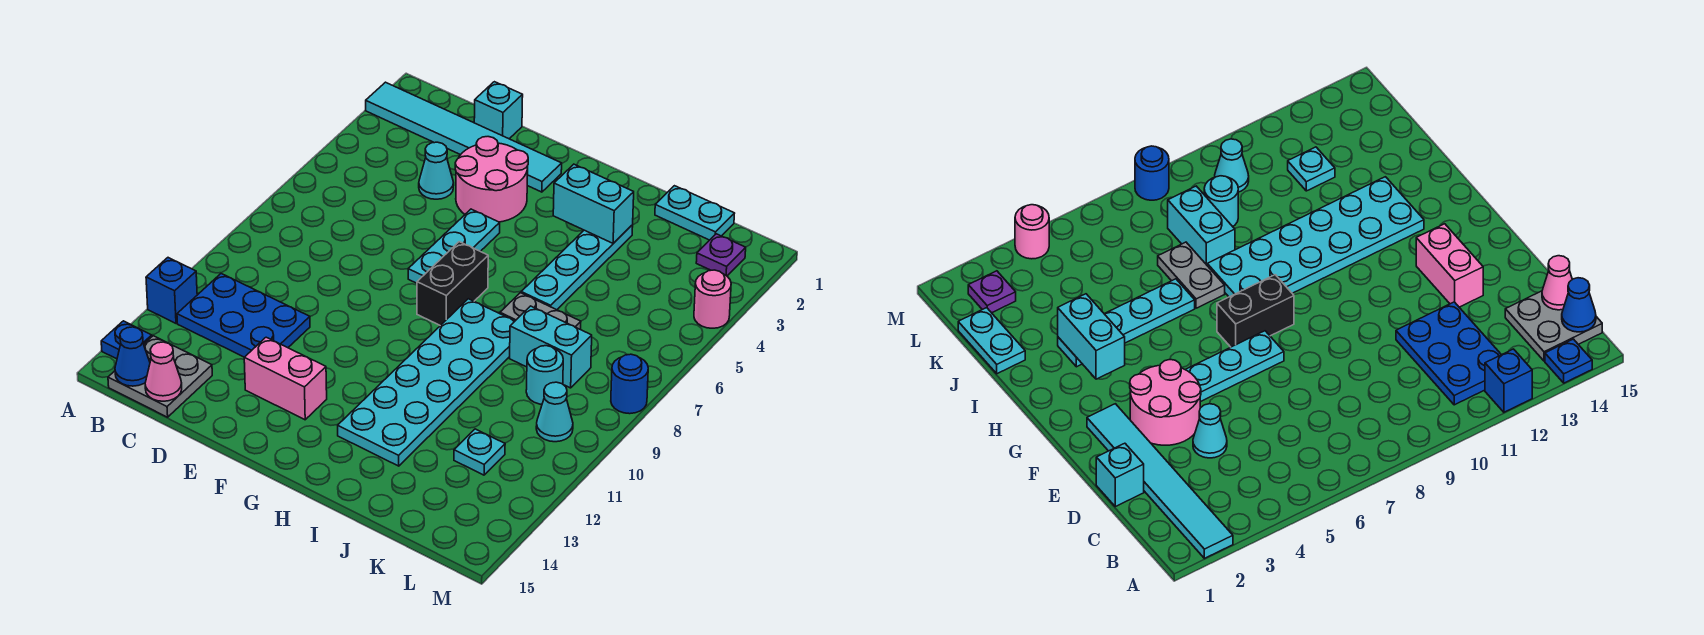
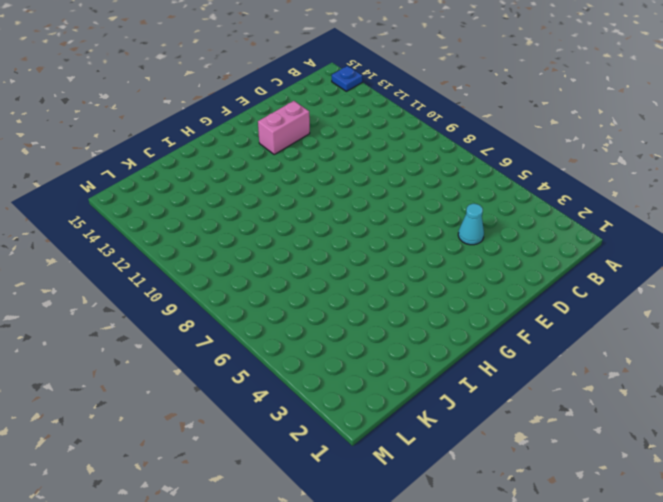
none -> cyan 1x6 tile [366,82,562,192]
none -> blue 1x1 brick [146,258,197,323]
none -> blue 2x3 plate [177,274,310,357]

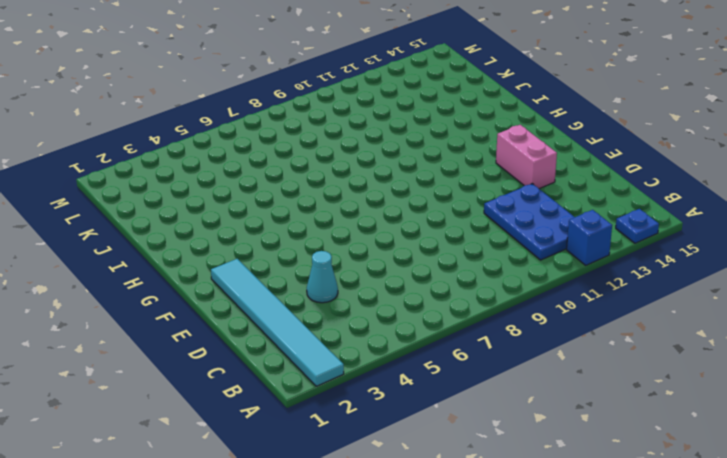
none -> grey 2x2 plate [108,336,212,417]
none -> cyan 1x1 brick [474,82,523,139]
none -> pink 2x2 round brick [455,137,528,222]

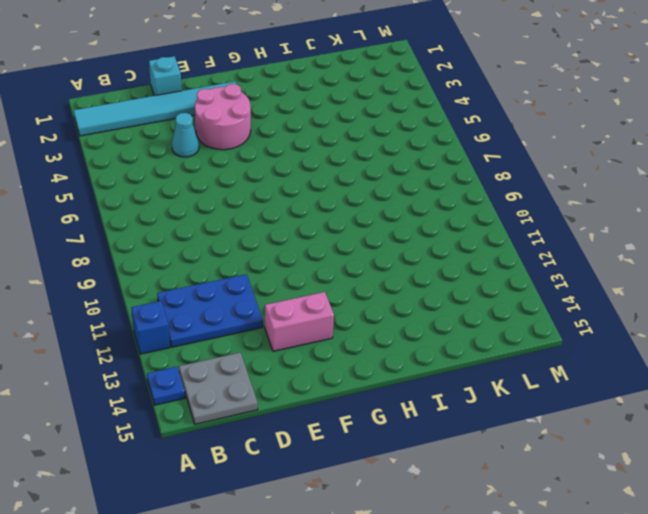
none -> cyan 1x3 plate [408,209,500,283]
none -> black 1x2 brick [417,242,488,326]
none -> cyan 2x6 plate [338,299,515,466]

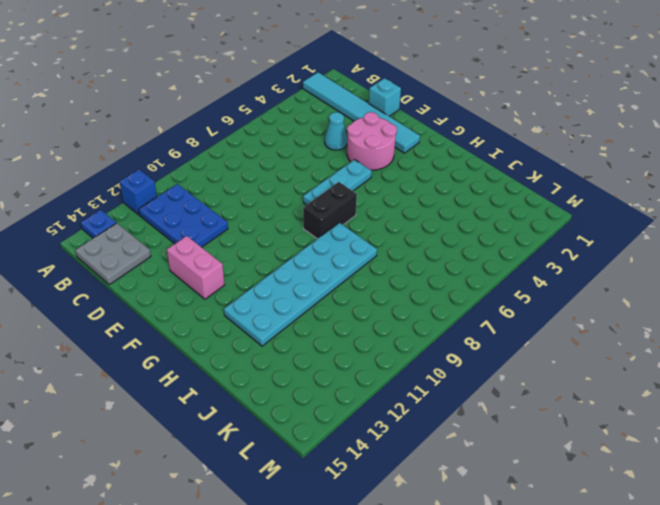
none -> cyan 1x4 plate [521,225,633,310]
none -> grey 1x2 plate [500,293,581,329]
none -> cyan 1x2 plate [655,186,735,240]

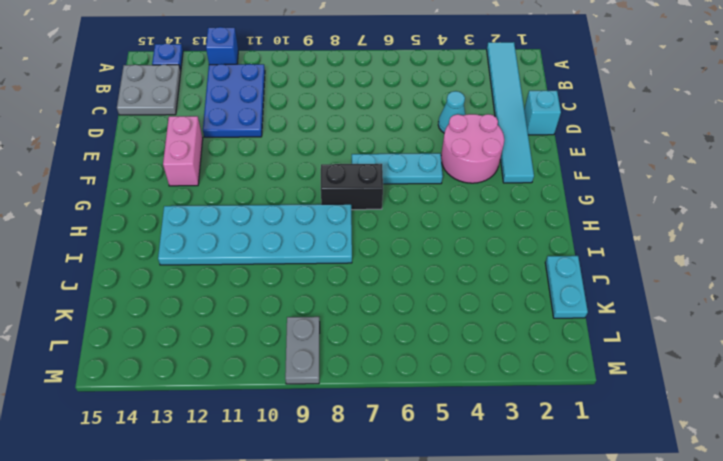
grey 1x2 plate [285,317,320,384] -> grey 1x2 plate moved to [500,293,581,329]
none -> cyan 1x4 plate [521,225,633,310]
none -> cyan 1x2 brick [510,306,592,388]
none -> cyan 1x1 round brick [526,346,563,404]

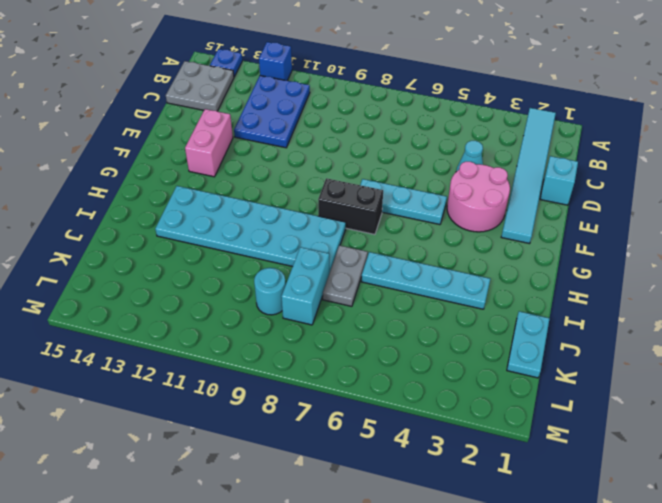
none -> cyan 1x1 plate [454,429,505,475]
none -> purple 1x1 plate [696,234,746,276]
none -> cyan 1x1 cone [536,382,573,442]

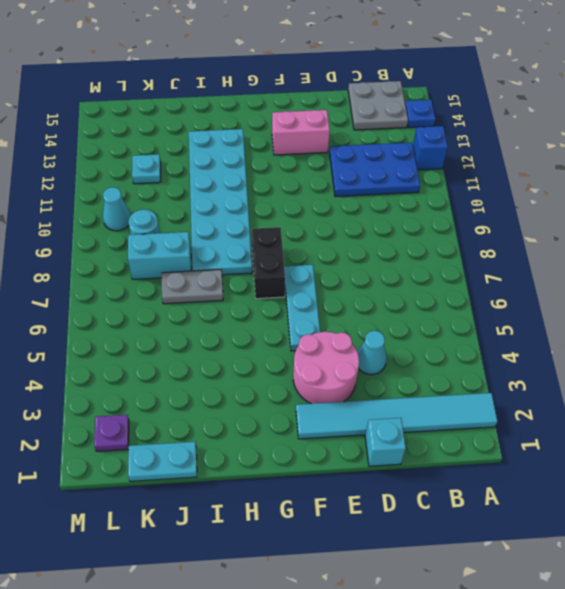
none -> cyan 1x4 plate [521,225,633,310]
none -> pink 1x1 round brick [694,270,731,328]
none -> blue 1x1 round brick [611,354,648,414]

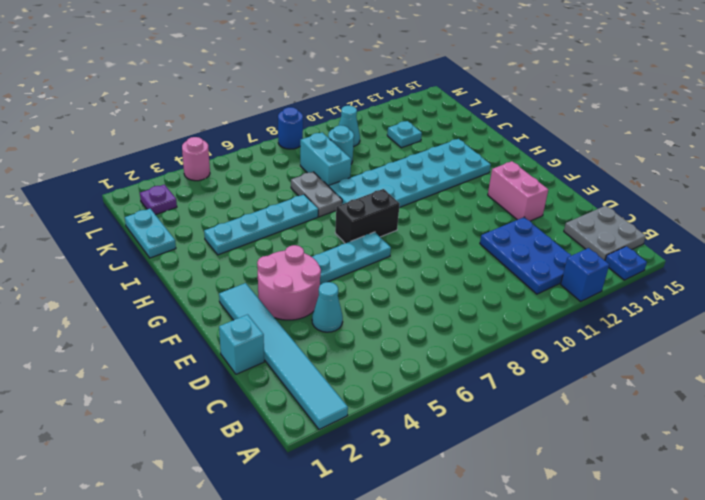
none -> blue 1x1 cone [115,327,150,386]
none -> pink 1x1 cone [145,342,182,401]
none -> cyan 1x2 brick [553,164,634,243]

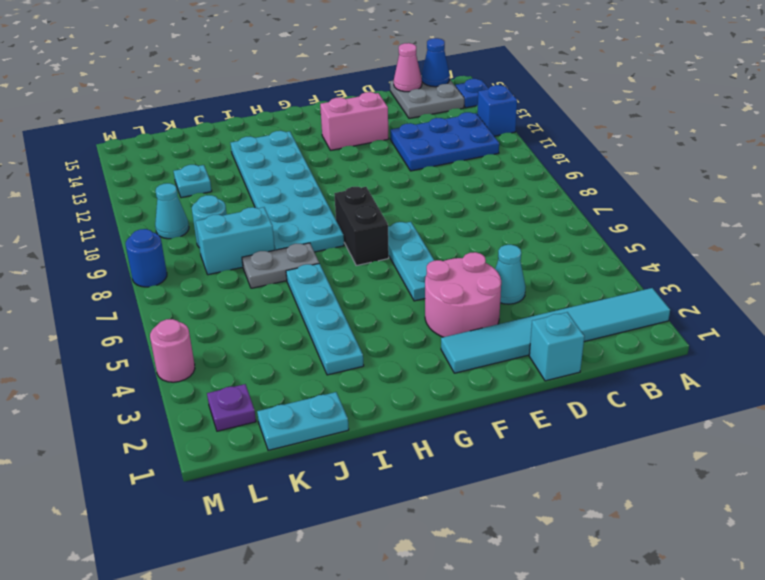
none -> cyan 1x2 brick [553,164,634,243]

